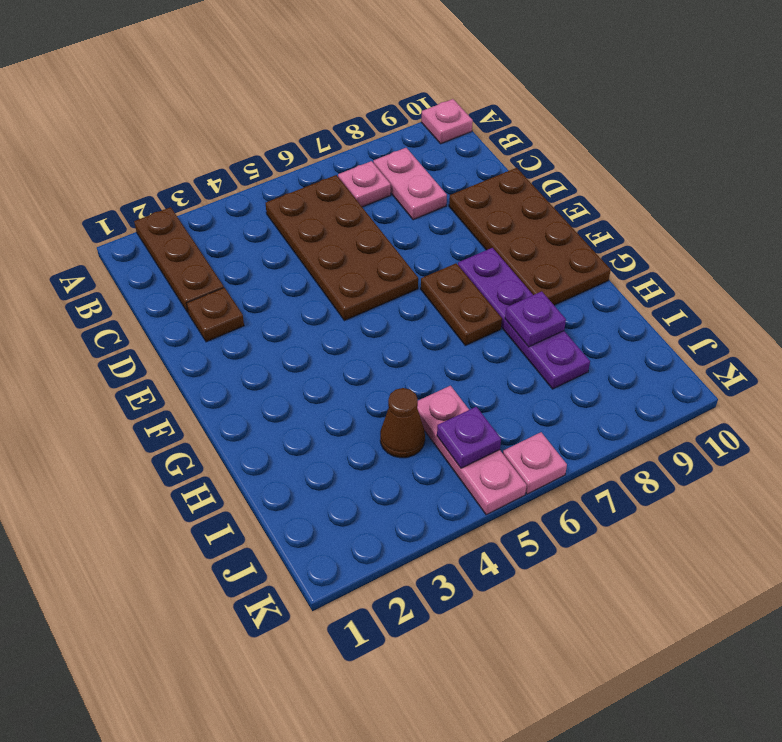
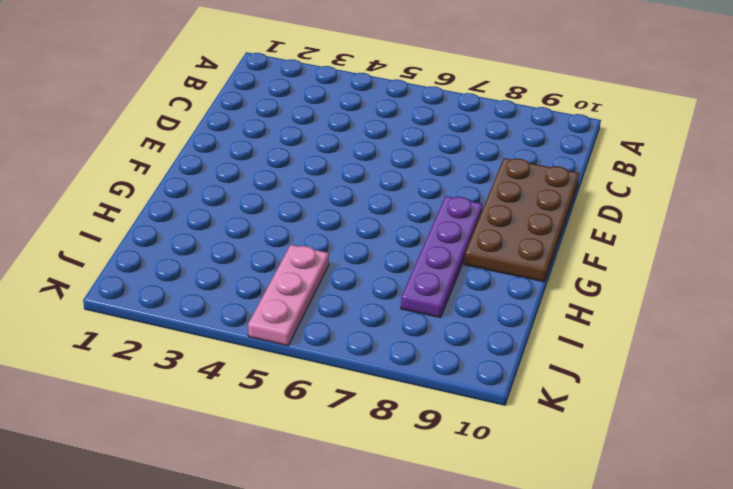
none -> brown 1x3 plate [134,207,224,312]
none -> pink 1x1 plate [421,99,473,144]
none -> brown 2x4 plate [266,175,418,321]

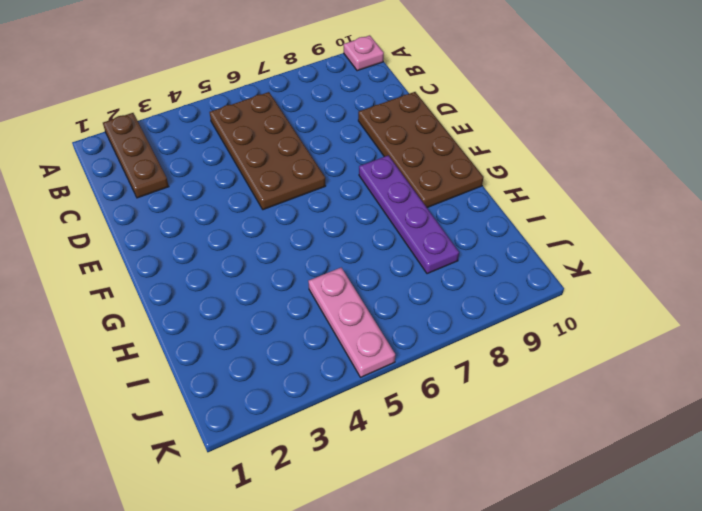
none -> pink 1x1 plate [338,161,391,207]
none -> pink 1x2 plate [373,148,447,220]
none -> brown 1x1 plate [187,288,244,342]

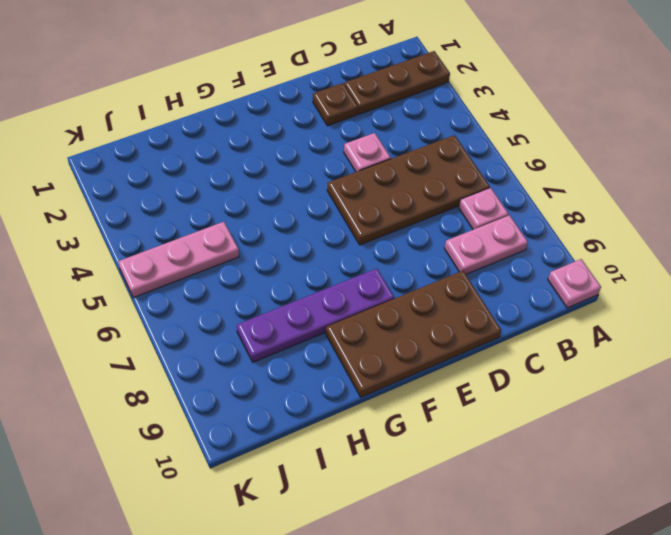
pink 1x1 plate [344,133,391,172] -> pink 1x1 plate moved to [503,432,567,494]
none -> brown 1x2 plate [421,263,502,345]
none -> brown 1x1 cone [380,388,425,458]
none -> purple 1x1 plate [505,291,566,347]

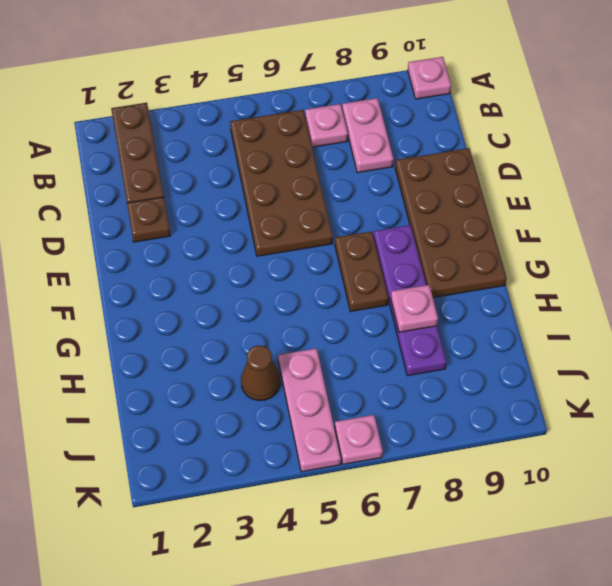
pink 1x1 plate [391,285,438,332] -> purple 1x1 plate [505,291,566,347]
none -> purple 1x1 plate [437,407,501,468]

